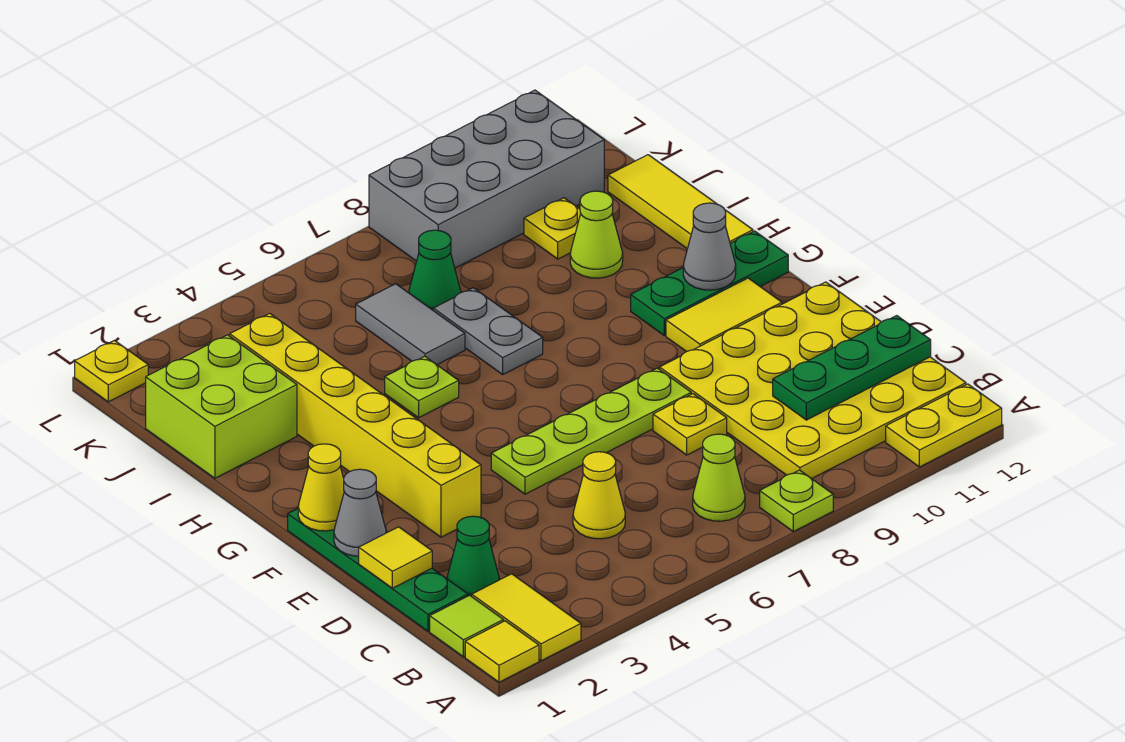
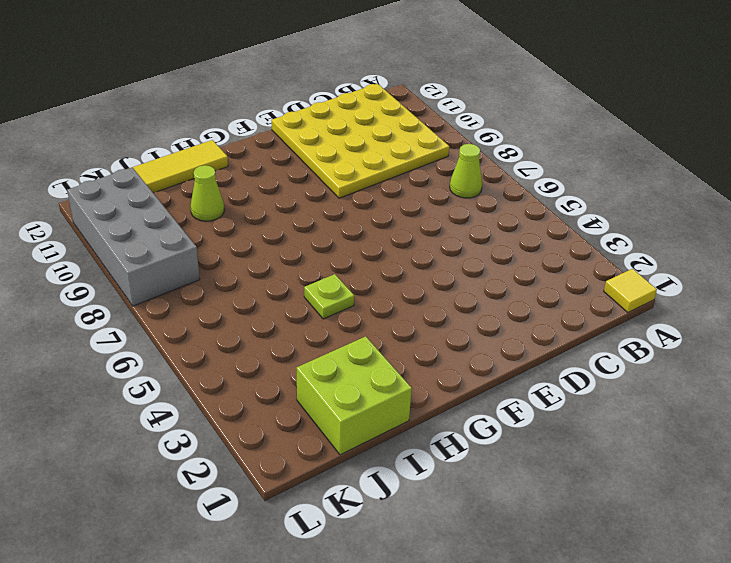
none -> yellow 1x2 tile [472,574,581,661]
none -> lime 1x1 plate [760,470,833,532]
none -> yellow 1x2 plate [886,384,1002,467]
none -> lime 1x1 tile [430,595,504,657]

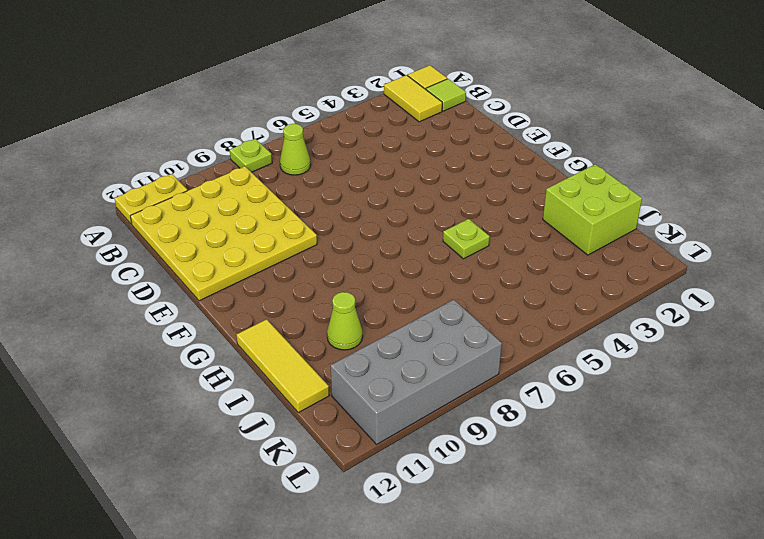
none -> green 1x4 plate [288,509,468,631]
none -> green 1x1 cone [447,516,499,596]
none -> yellow 1x1 cone [573,452,625,539]
none -> yellow 1x1 plate [653,394,727,455]

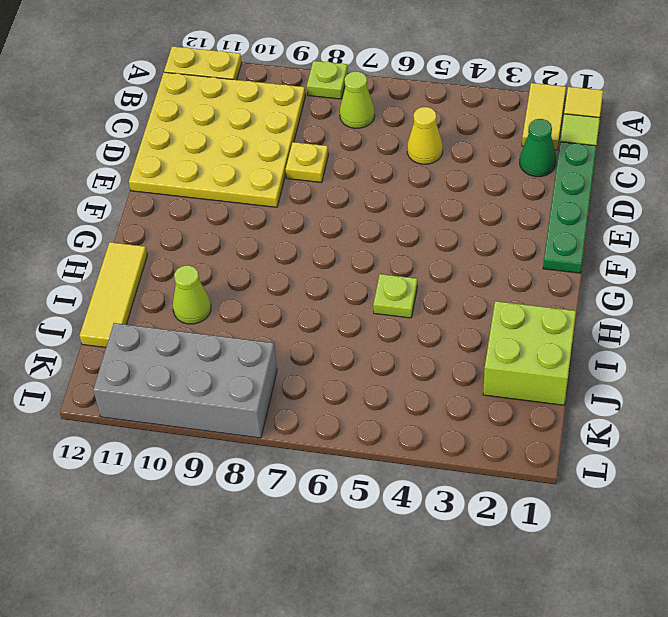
none -> yellow 1x6 brick [230,313,481,537]
none -> lime 1x4 plate [491,368,691,494]
none -> yellow 1x2 tile [666,278,782,352]
none -> green 1x3 plate [631,231,788,336]

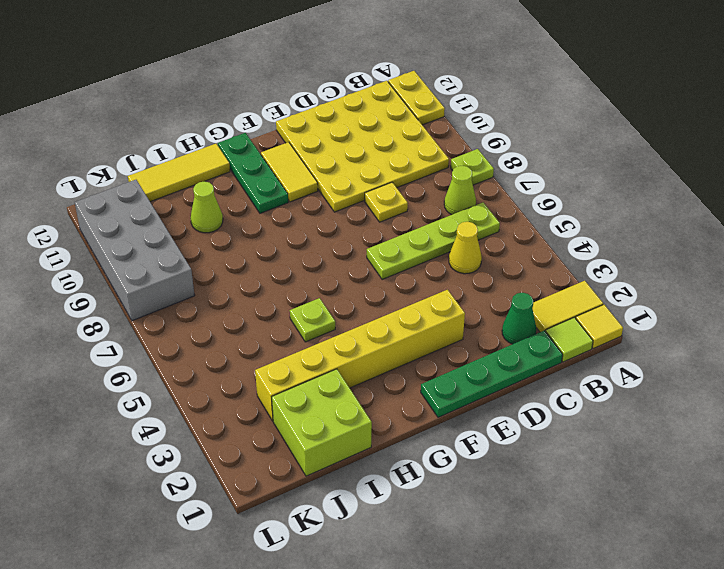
lime 1x4 plate [367,202,500,279] -> lime 1x4 plate turned to [491,368,691,494]
none -> grey 1x2 plate [433,288,543,374]
none -> grey 1x2 tile [356,284,465,365]
none -> green 1x1 cone [409,230,461,310]
none -> yellow 1x1 plate [524,198,581,259]

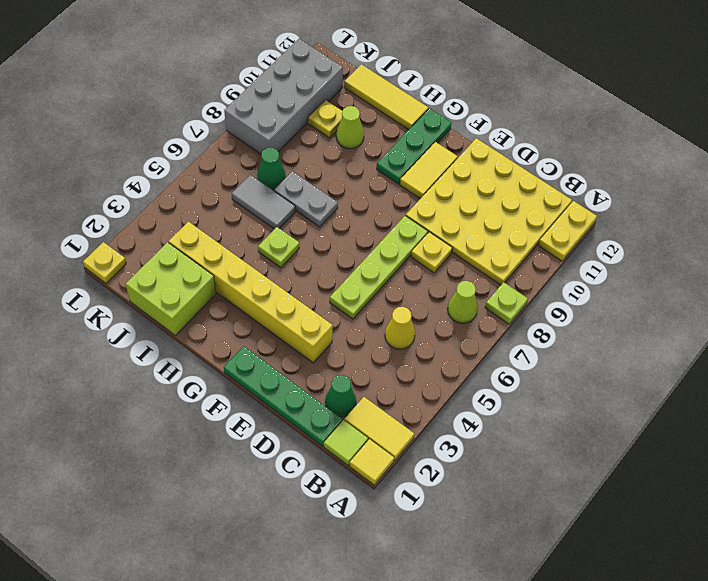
none -> green 1x3 plate [773,316,931,420]
none -> yellow 1x1 tile [359,527,432,588]
none -> grey 1x1 cone [334,469,386,556]
none -> yellow 1x1 cone [298,444,344,531]

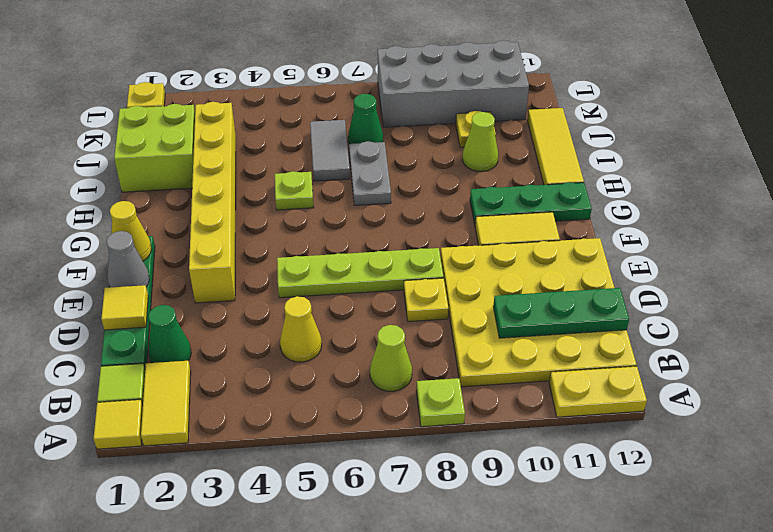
none -> grey 1x1 cone [683,203,736,290]

